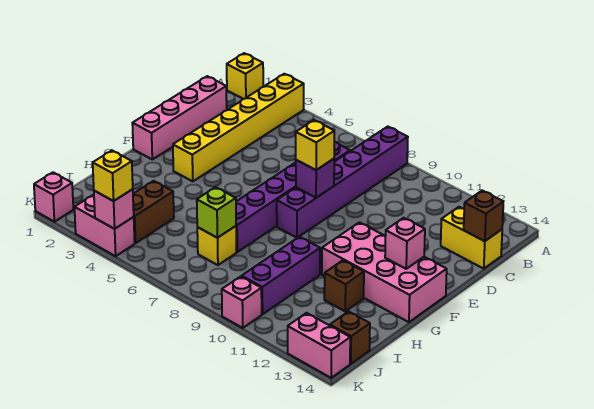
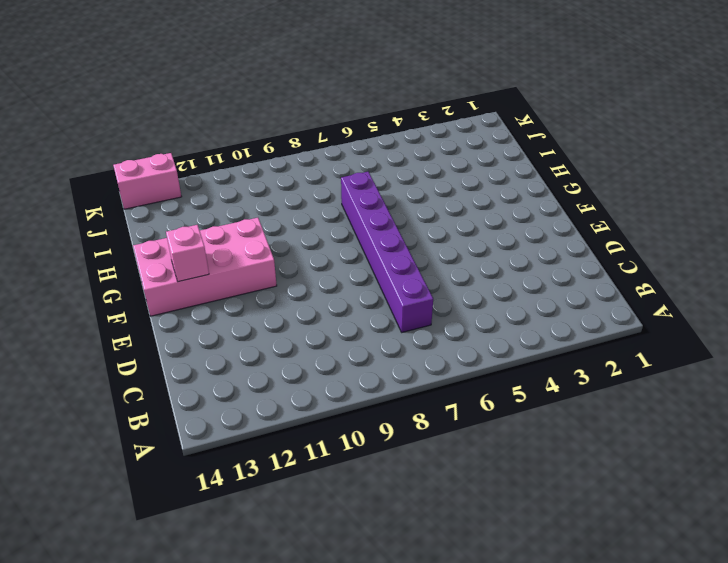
none -> yellow 1x1 brick [227,53,263,99]
none -> yellow 1x6 brick [173,74,304,181]
none -> purple 1x6 brick [277,127,408,238]

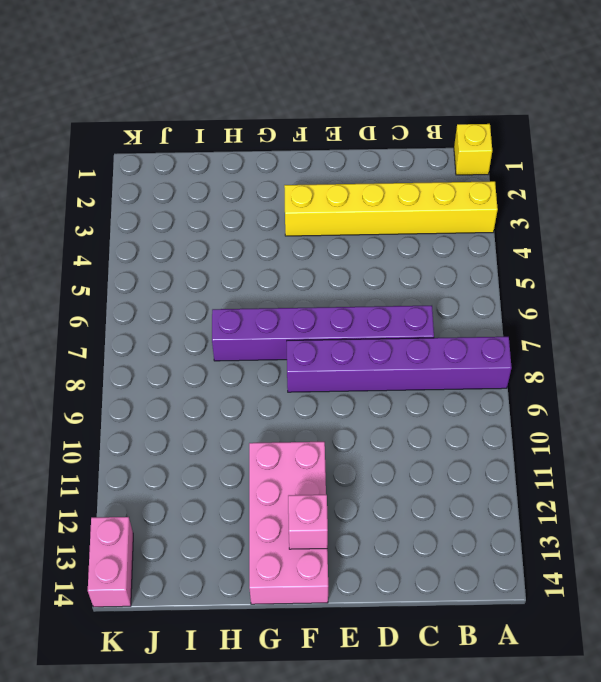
none -> pink 1x4 brick [132,76,227,159]
none -> yellow 1x2 brick [441,207,502,268]
none -> purple 1x3 brick [242,237,320,314]

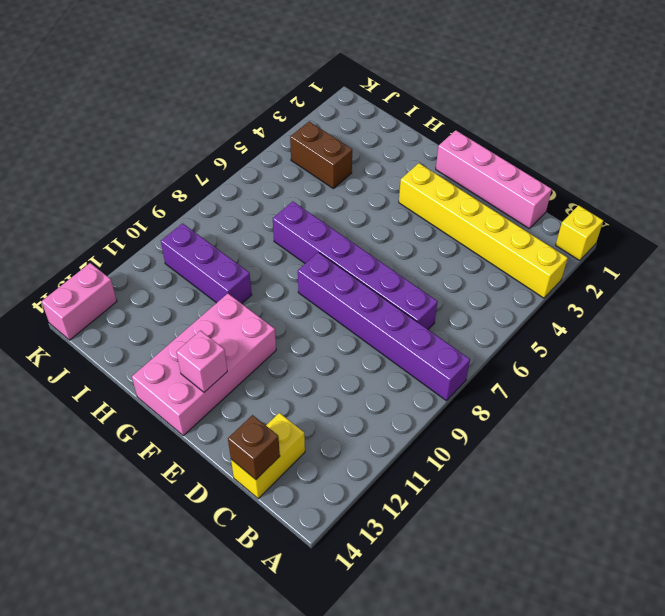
none -> brown 1x1 brick [324,260,364,311]
none -> yellow 1x1 brick [197,226,236,265]
none -> brown 1x1 brick [330,311,370,364]

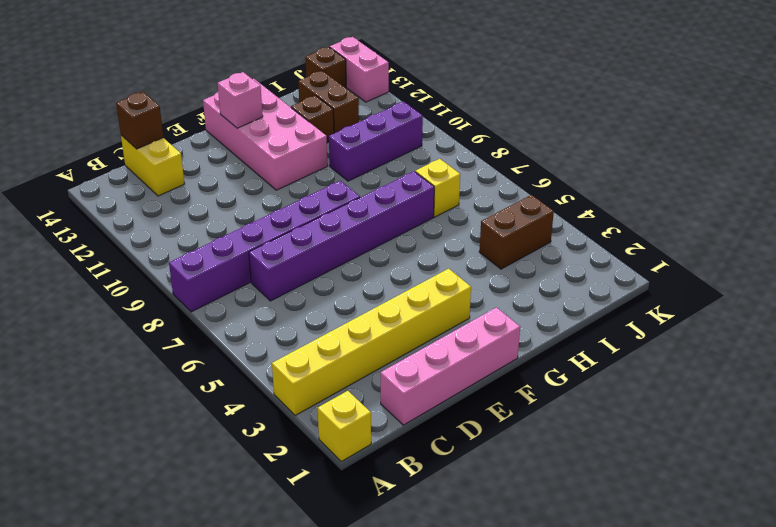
brown 1x2 brick [298,71,359,133] -> none
none -> pink 1x1 brick [34,172,73,222]
none -> pink 1x2 brick [74,195,135,256]
none -> pink 1x1 brick [222,276,262,328]

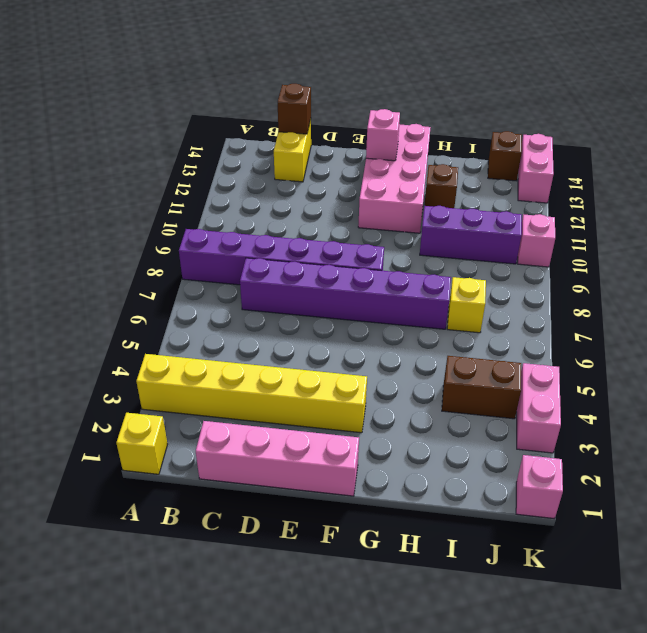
none -> purple 1x1 brick [296,159,334,198]
none -> lime 1x1 brick [197,187,236,238]
none -> pink 1x1 brick [94,189,134,229]

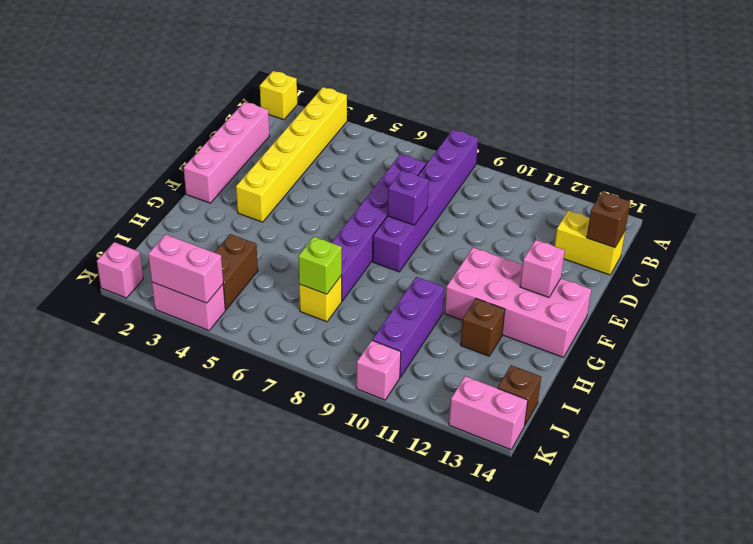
pink 1x2 brick [148,234,223,303] -> pink 1x1 brick [94,189,134,229]
none -> yellow 1x1 brick [296,120,334,170]
none -> yellow 1x1 brick [93,151,133,201]

